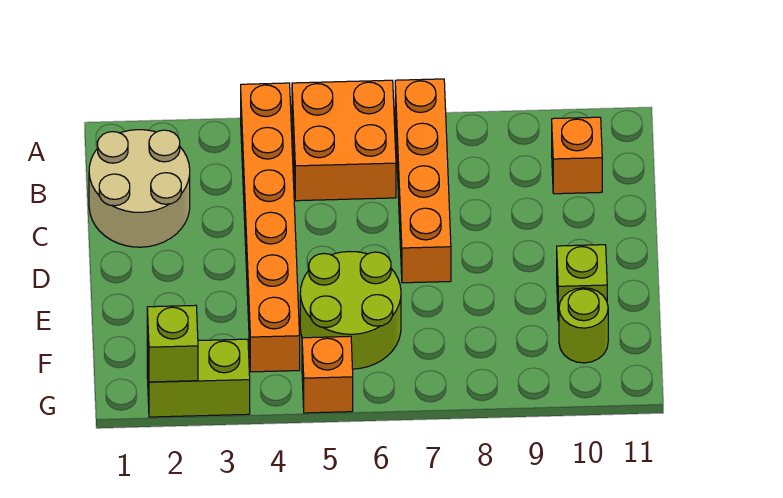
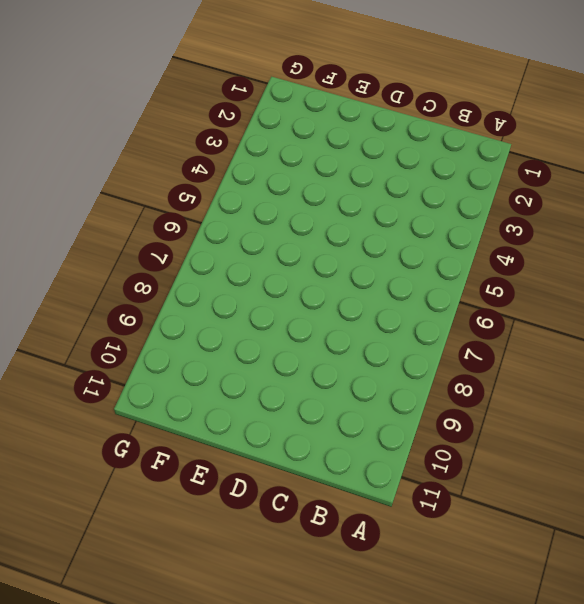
none -> orange 1x6 brick [241,83,300,372]
none -> orange 2x2 brick [292,80,396,201]

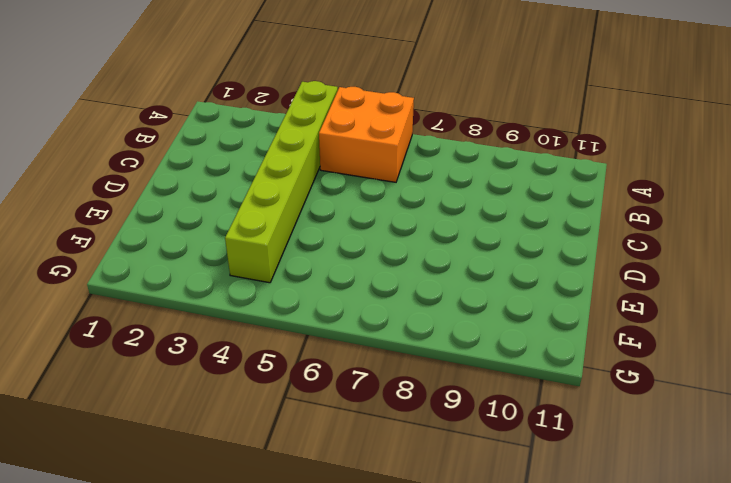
lime 1x6 brick [225,81,338,283] -> orange 1x6 brick [241,83,300,372]
none -> orange 1x4 brick [395,79,451,283]
none -> tan 2x2 round brick [89,130,190,247]

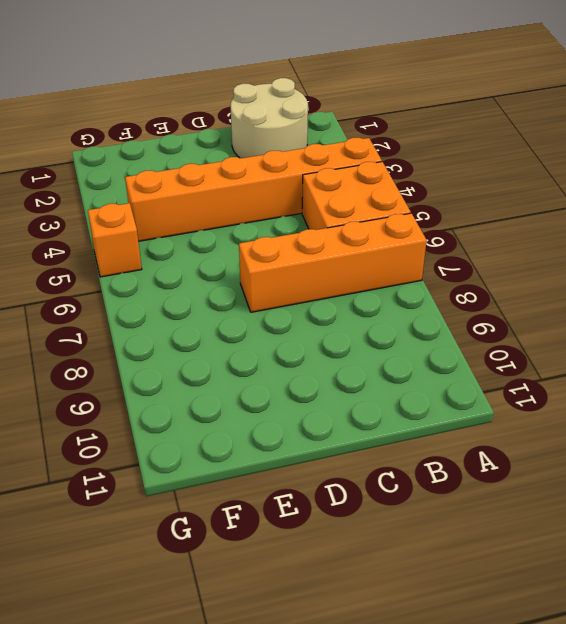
none -> orange 1x1 brick [552,117,602,194]
none -> lime 2x2 round brick [300,251,401,369]

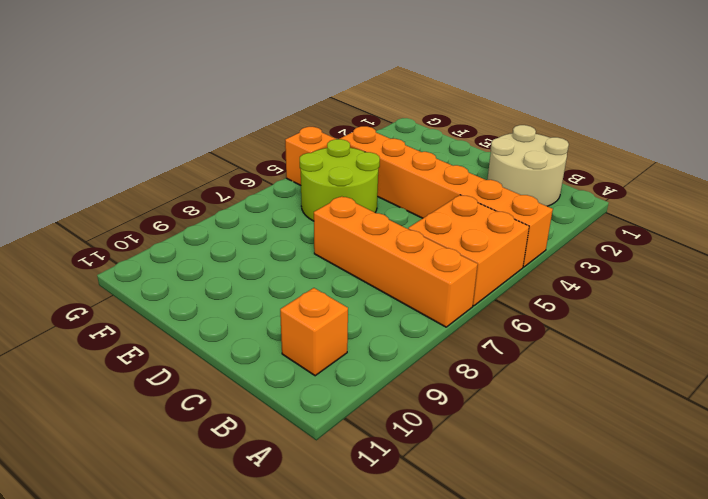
none -> lime 1x1 brick [557,245,607,321]
none -> lime 1x1 round brick [559,288,608,363]

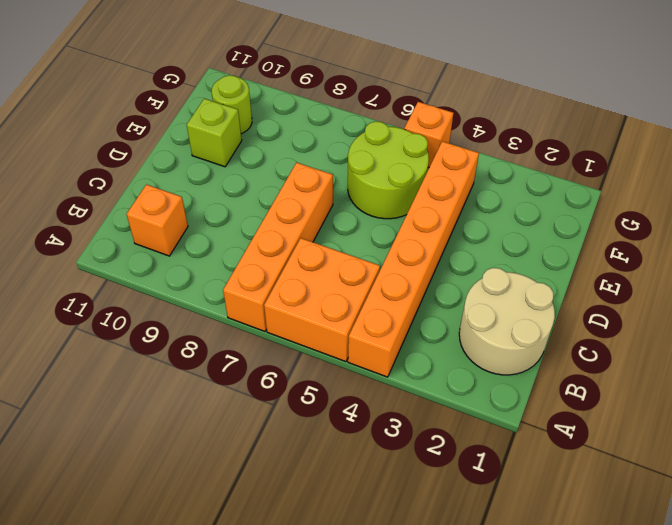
none -> lime 1x2 brick [147,339,250,417]
none -> lime 1x1 brick [147,305,198,382]

